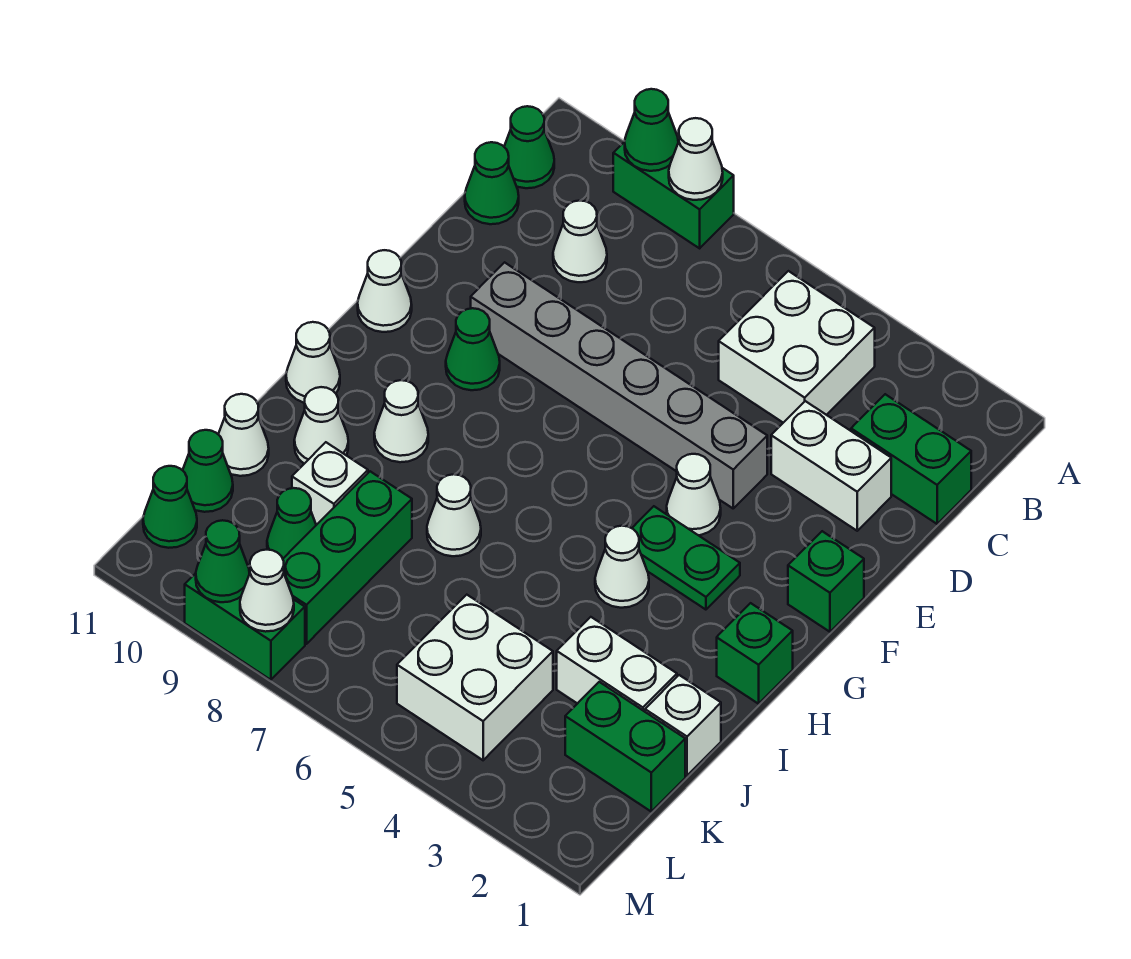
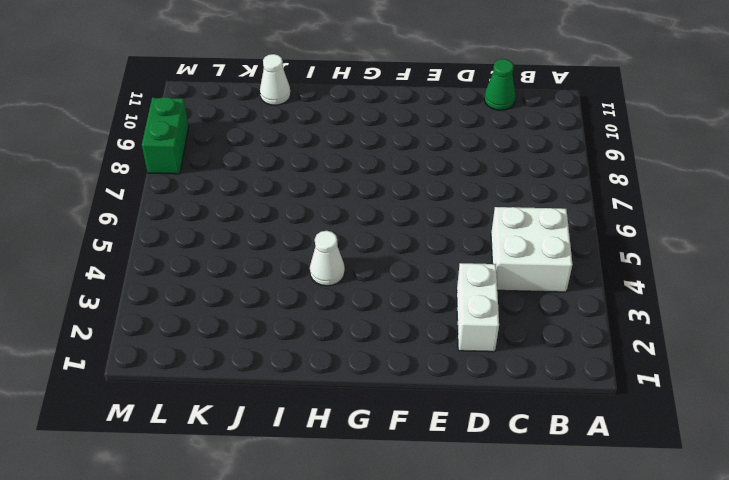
none -> green 1x2 brick [613,139,734,248]
none -> green 1x1 cone [504,106,554,188]
none -> green 1x2 brick [851,394,971,524]
none -> white 1x1 cone [553,201,607,282]

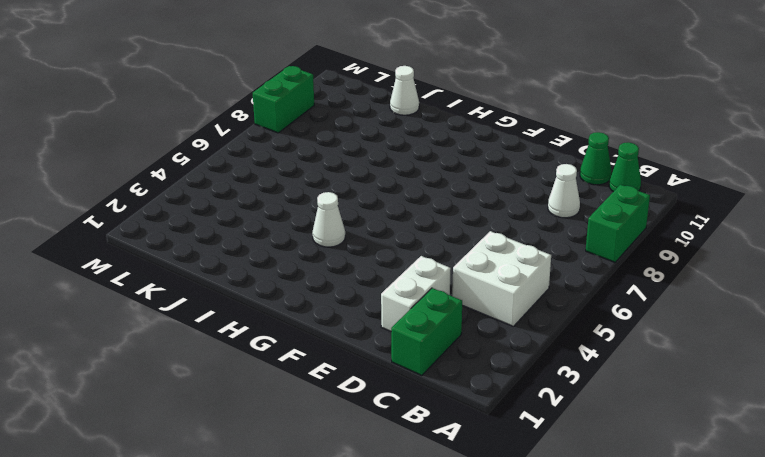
none -> grey 1x6 brick [471,262,767,508]
none -> green 1x1 brick [788,531,864,632]
none -> white 1x1 cone [667,454,721,535]
none -> green 1x1 cone [446,308,500,390]

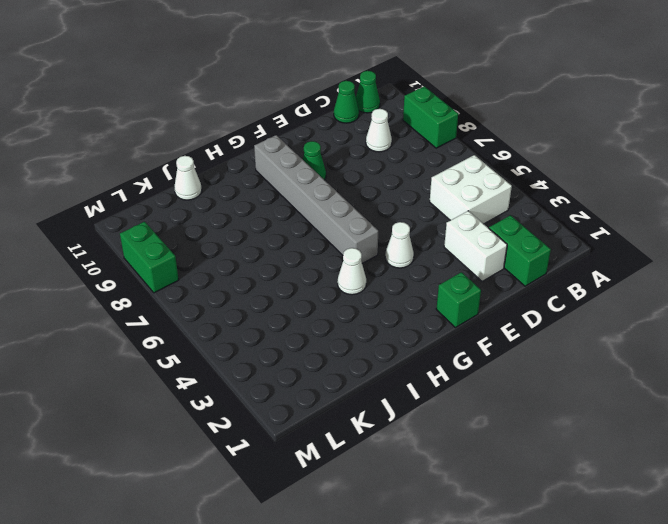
grey 1x6 brick [254,135,378,264] -> grey 1x6 brick moved to [471,262,767,508]
none -> white 1x1 cone [358,250,412,332]
none -> green 1x2 plate [632,506,740,610]
none -> green 1x1 brick [717,603,793,704]
none -> white 1x1 cone [374,380,428,462]

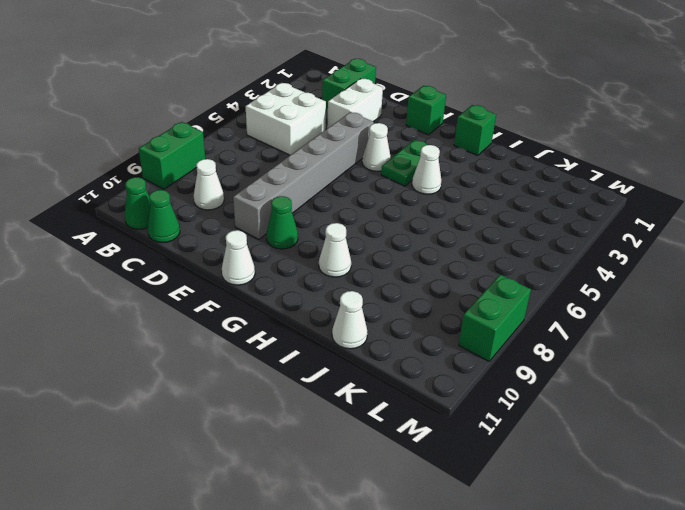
none -> white 1x1 cone [286,322,340,403]
none -> white 1x1 cone [427,474,481,556]
none -> white 1x1 cone [294,387,348,464]
none -> white 1x1 brick [645,675,721,776]

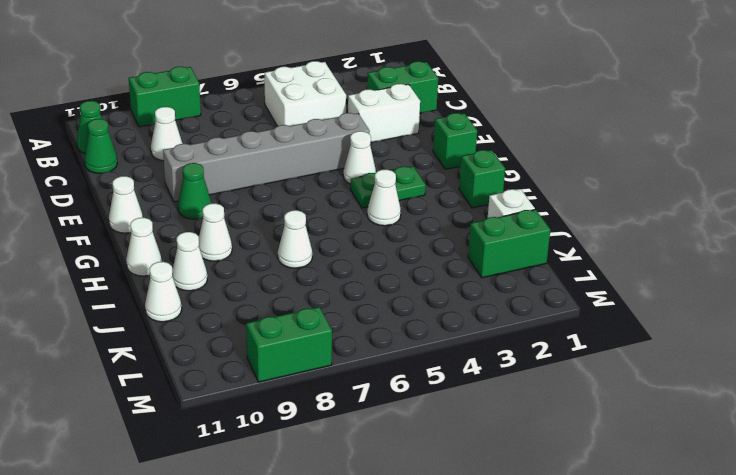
none -> white 1x2 brick [557,617,677,712]
none -> green 1x3 brick [283,471,412,644]
none -> white 1x1 brick [292,442,368,525]
none -> white 2x2 brick [397,595,553,760]

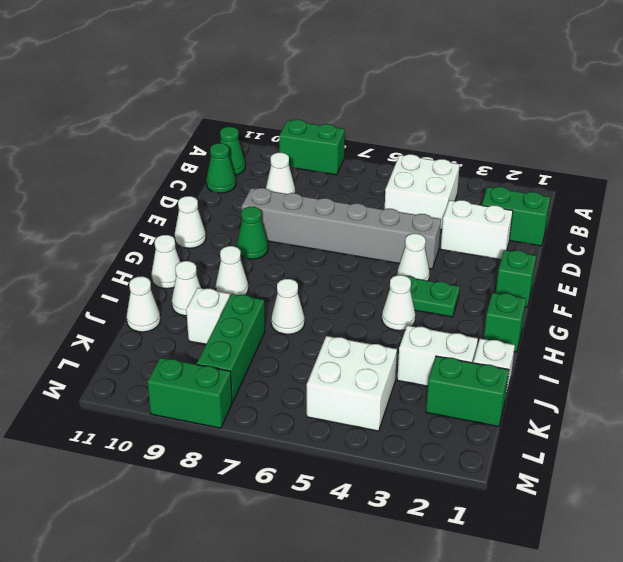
none -> green 1x1 cone [267,488,316,558]
none -> green 1x1 cone [183,430,233,512]
none -> green 1x1 cone [143,466,197,548]
none -> white 1x1 cone [669,118,723,200]

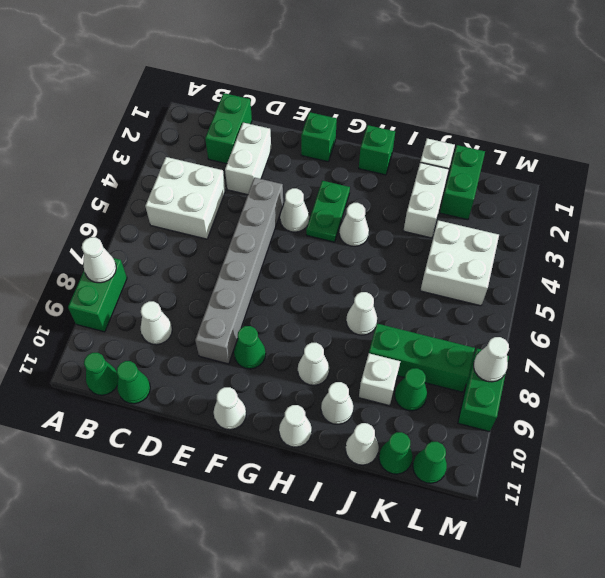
none -> green 1x1 cone [625,89,678,171]
none -> green 1x1 cone [196,520,250,602]

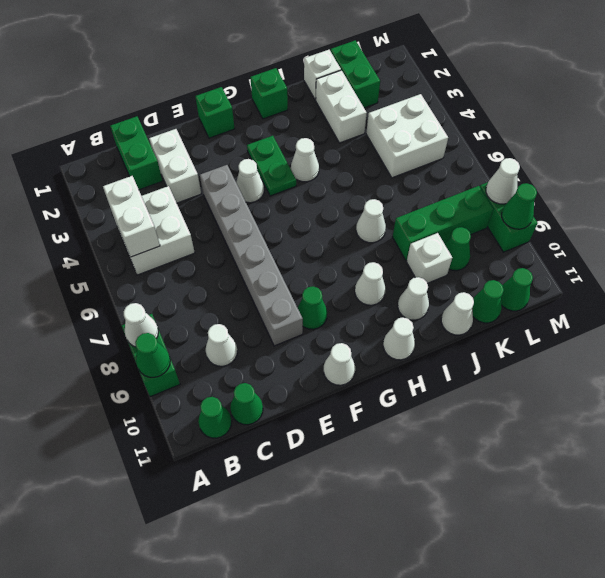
white 1x2 brick [103,176,160,257] -> none

